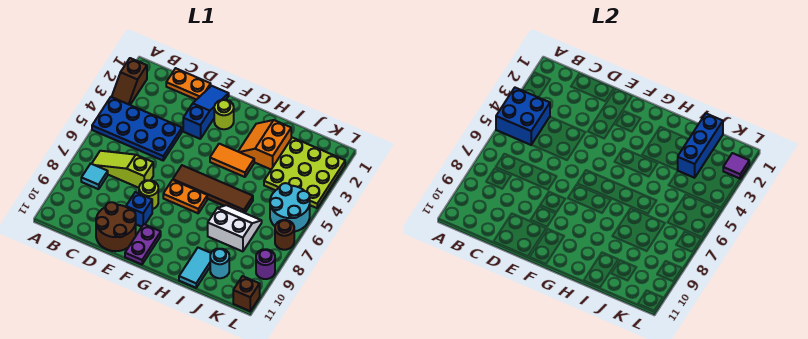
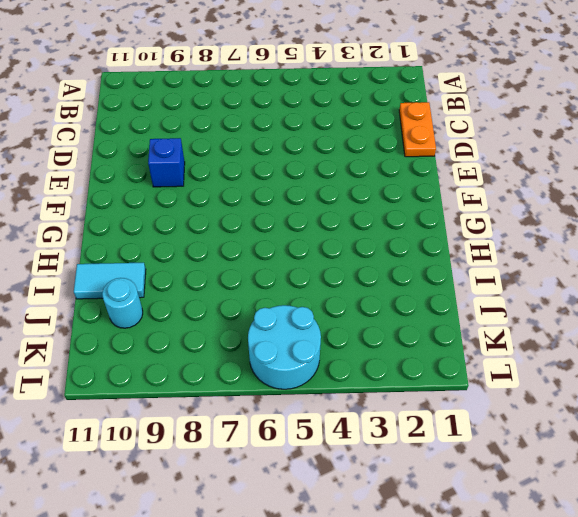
none -> brown 1x2 slope [112,58,147,105]
none -> blue 2x4 plate [92,97,182,160]
none -> lime 1x3 slope [92,151,153,188]

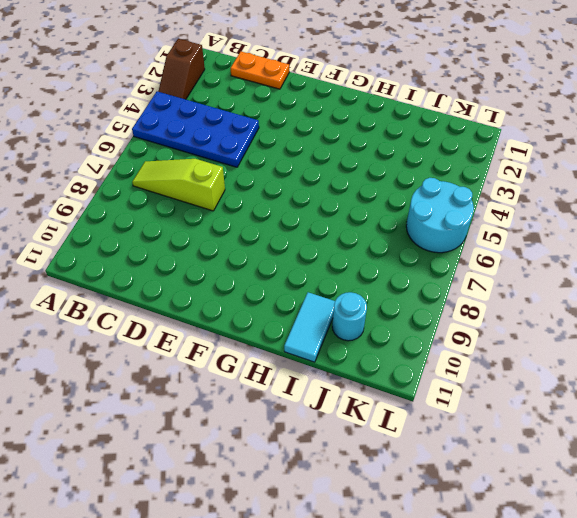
none -> cyan 1x1 tile [81,164,108,189]
none -> brown 2x2 round brick [96,202,136,251]
none -> blue 1x3 slope [183,86,229,139]

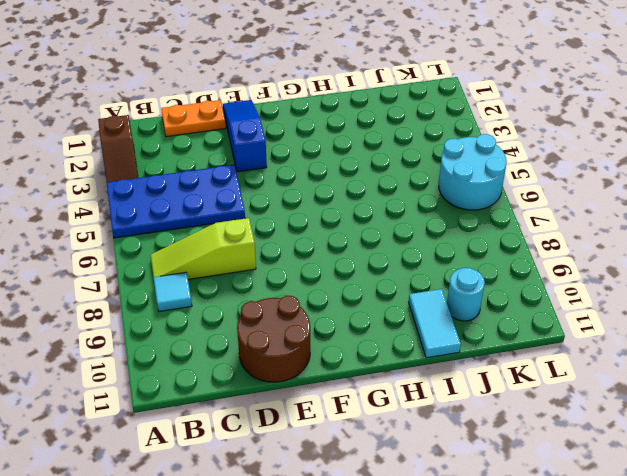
none -> lime 1x1 round brick [139,180,158,209]
none -> blue 1x1 brick [126,192,152,227]
none -> lime 1x1 round brick [214,100,234,129]

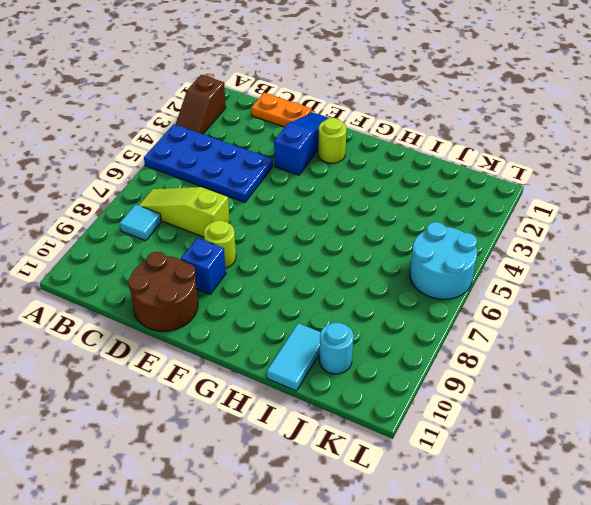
none -> brown 1x4 tile [173,165,253,213]
none -> orange 1x2 plate [163,180,207,213]
none -> purple 1x2 plate [125,224,161,264]

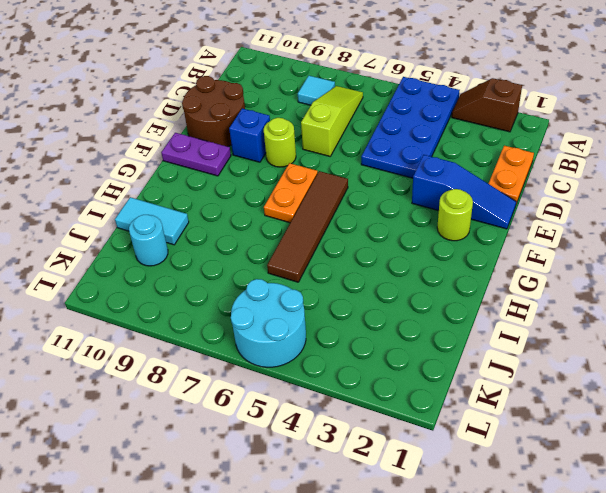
none -> orange 1x2 tile [210,144,254,177]
none -> orange 2x2 slope [238,120,291,169]
none -> white 2x2 slope [208,205,262,251]

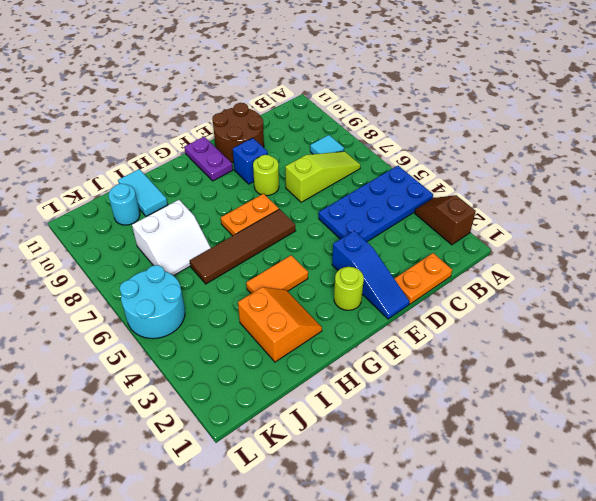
none -> lime 3x3 plate [264,138,345,208]
none -> brown 1x1 round brick [275,220,294,250]
none -> purple 1x1 round brick [256,249,275,279]

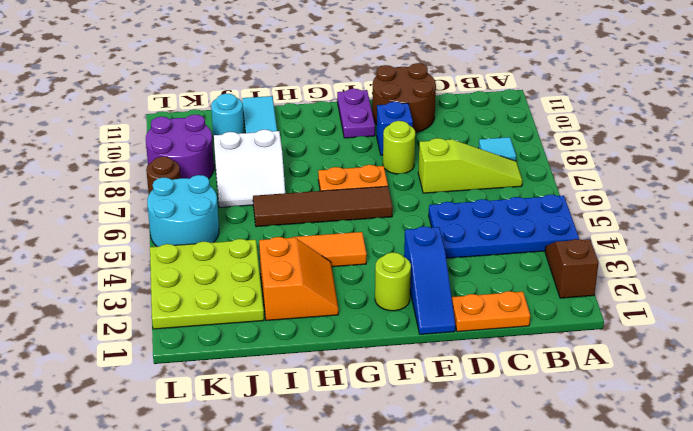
purple 2x2 round brick [146,115,214,179] -> purple 1x1 round brick [256,249,275,279]
none -> brown 1x1 brick [233,276,260,311]
none -> blue 2x2 brick [496,88,550,145]
none -> blue 1x3 brick [678,114,723,178]

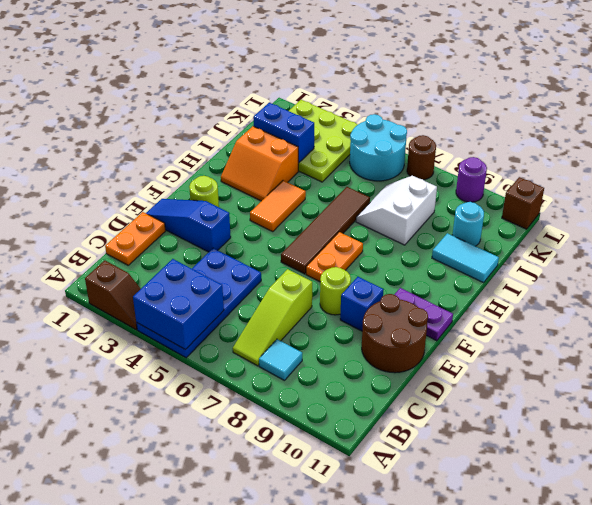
blue 1x2 brick [253,103,314,163] -> blue 1x3 brick [678,114,723,178]
none -> purple 1x1 tile [723,153,749,179]

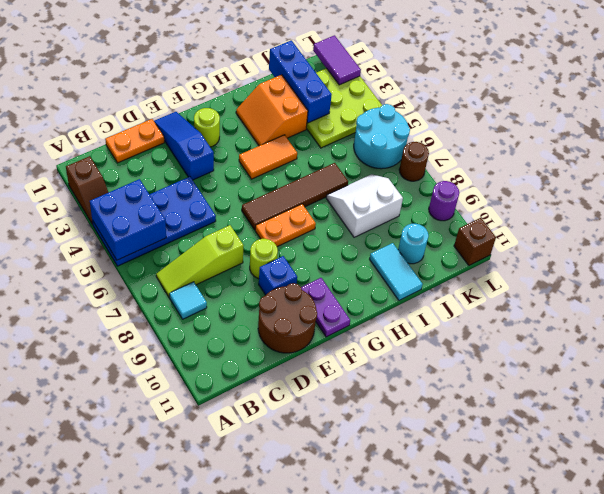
purple 1x2 tile [313,35,361,85] -> purple 1x1 tile [723,153,749,179]

